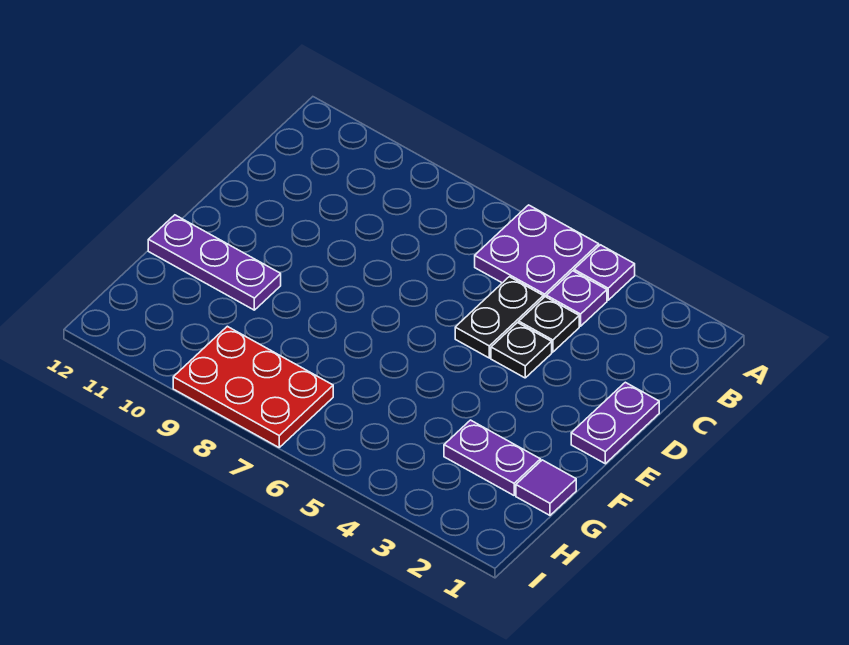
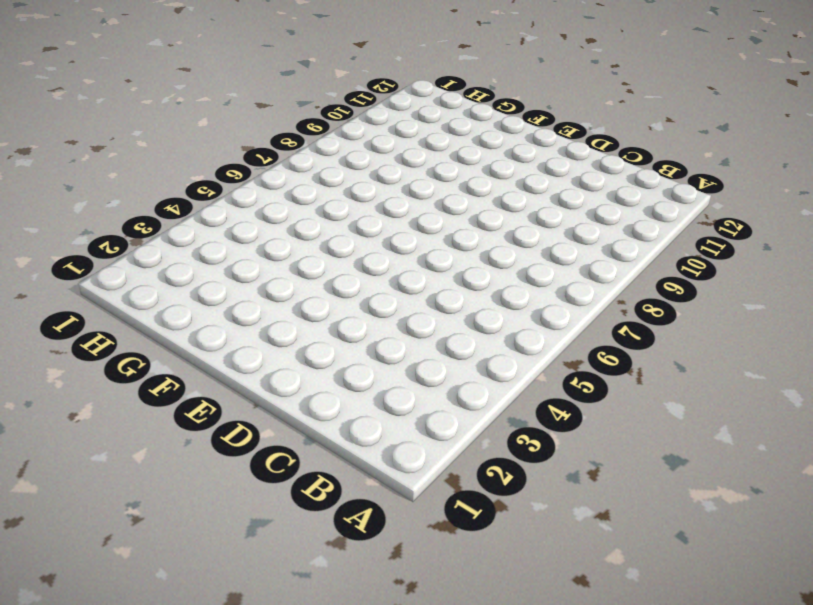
none -> purple 1x1 plate [574,245,635,300]
none -> purple 2x2 plate [475,205,599,298]

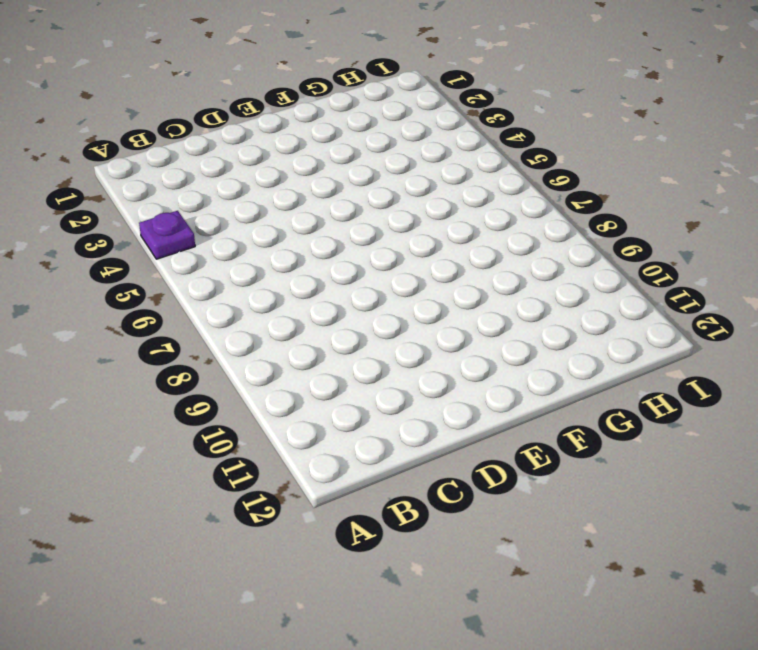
none -> purple 2x2 plate [475,205,599,298]
none -> purple 1x1 plate [546,271,607,326]

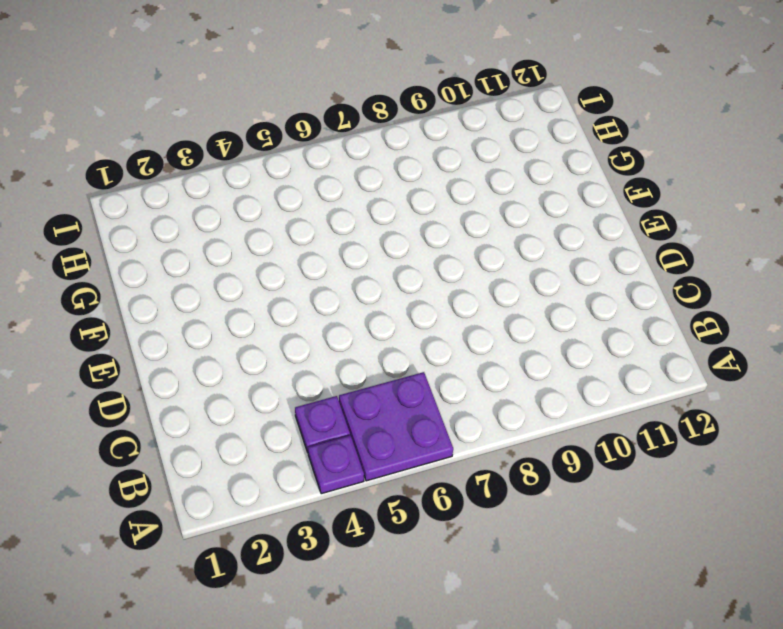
none -> black 1x1 plate [519,297,579,352]
none -> black 1x2 plate [455,277,543,358]

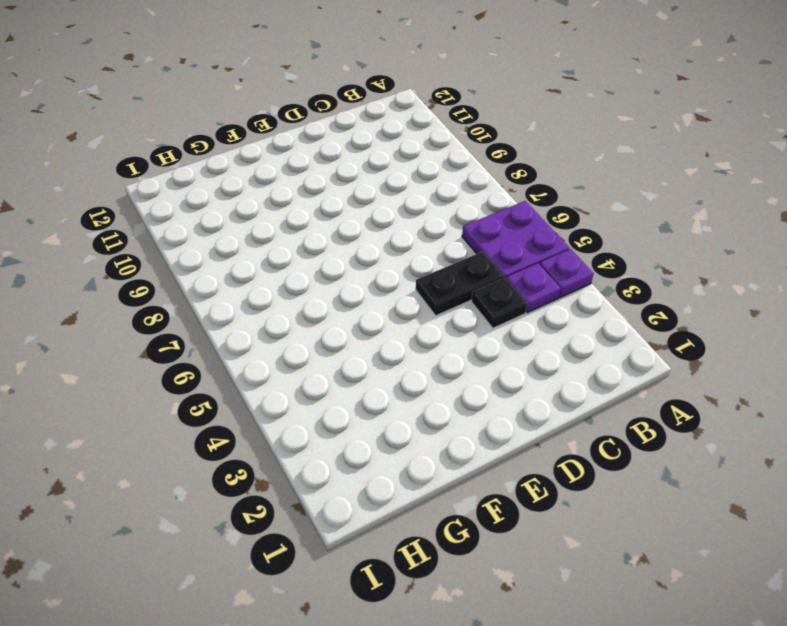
none -> purple 1x2 plate [571,382,659,464]
none -> black 1x1 plate [491,323,552,378]

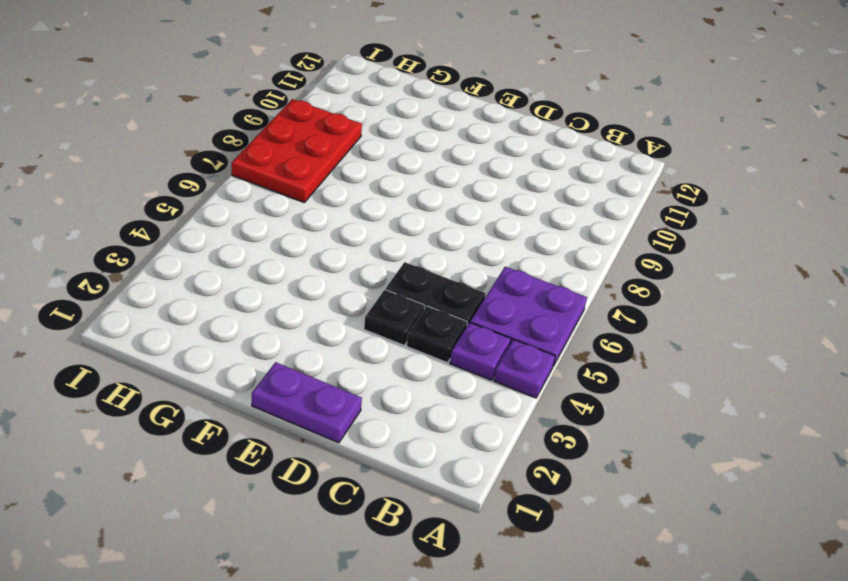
none -> purple 1x3 plate [148,215,281,310]
none -> purple 1x1 tile [516,460,576,515]

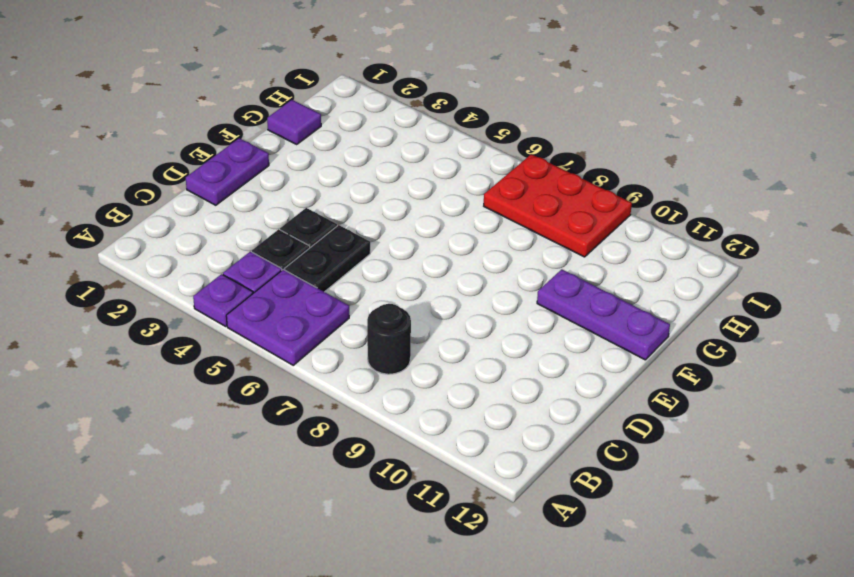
black 1x1 round brick [367,304,411,374] -> none
none -> purple 1x2 plate [444,420,541,495]

